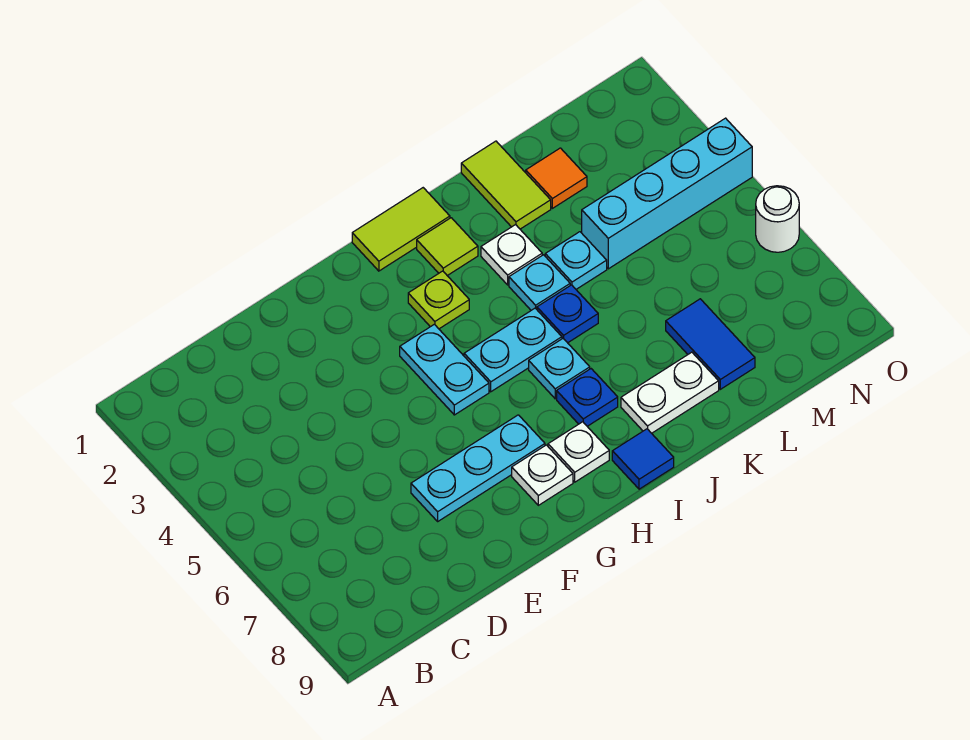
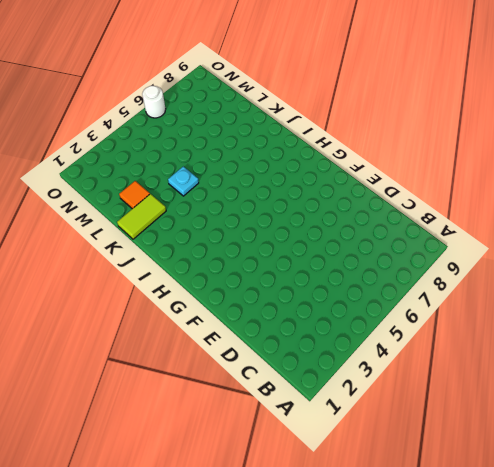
none -> cyan 1x3 plate [411,415,545,521]
none -> cyan 1x2 plate [400,324,489,415]
none -> white 1x1 plate [512,445,573,505]

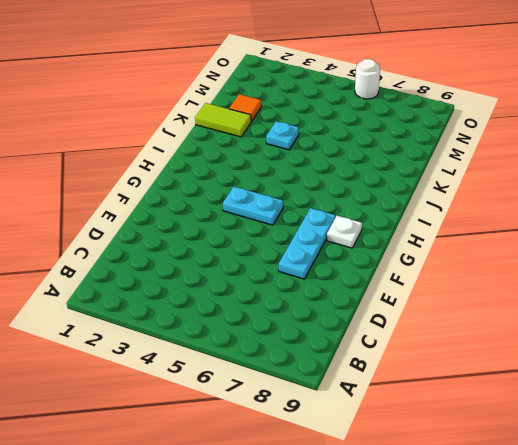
none -> lime 1x2 tile [352,188,450,271]
none -> lime 1x1 plate [408,271,469,329]
none -> cyan 1x2 plate [464,308,562,392]

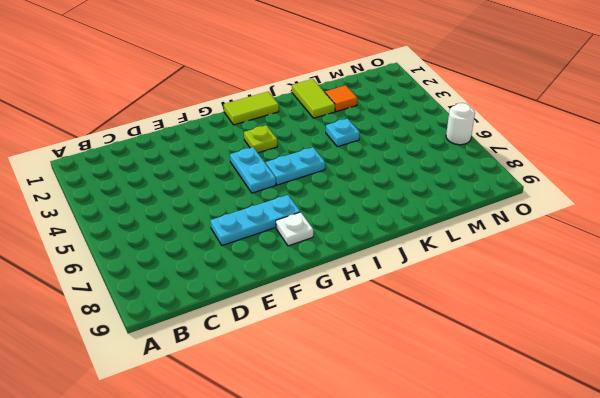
none -> white 1x1 plate [548,422,609,482]
none -> lime 1x1 tile [417,218,478,276]
none -> cyan 1x1 plate [529,338,590,399]

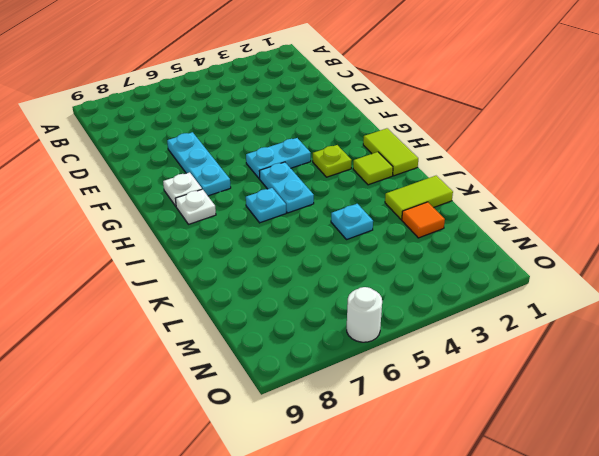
none -> blue 1x1 plate [557,369,618,426]
none -> blue 1x1 tile [612,429,674,489]
none -> white 1x1 plate [481,225,542,285]

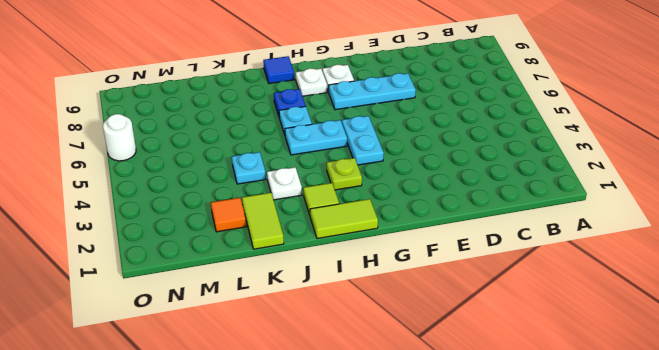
none -> cyan 1x1 plate [509,255,570,310]
none -> blue 1x1 plate [537,285,598,343]
none -> white 1x2 plate [621,352,719,433]

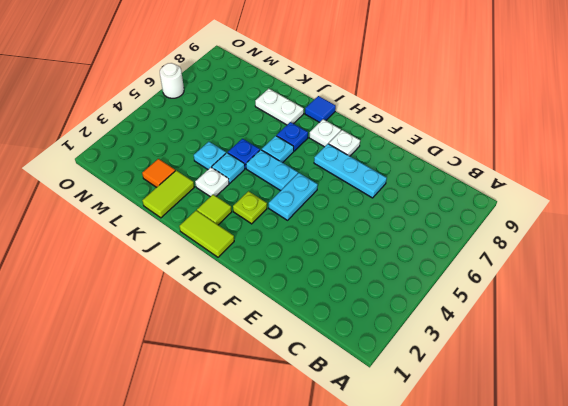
none -> cyan 1x4 brick [582,118,752,269]
none -> blue 1x2 tile [666,299,755,389]

